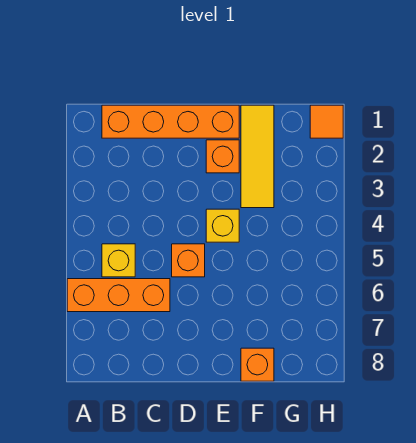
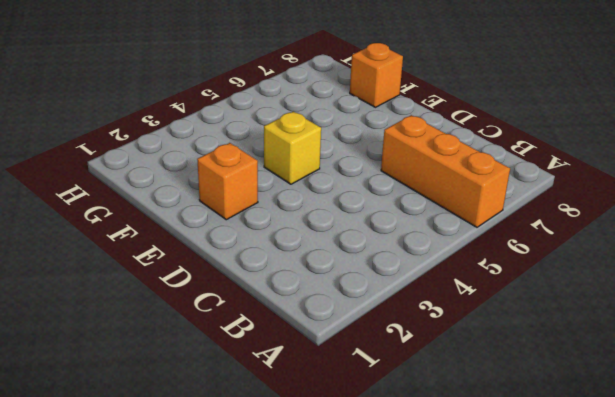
none -> orange 1x4 brick [102,105,239,138]
none -> yellow 1x1 brick [102,244,135,277]

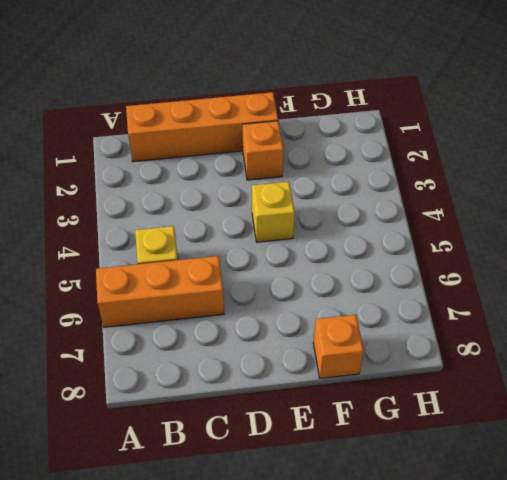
none -> orange 1x1 brick [172,244,205,277]
none -> yellow 1x3 tile [241,105,274,208]

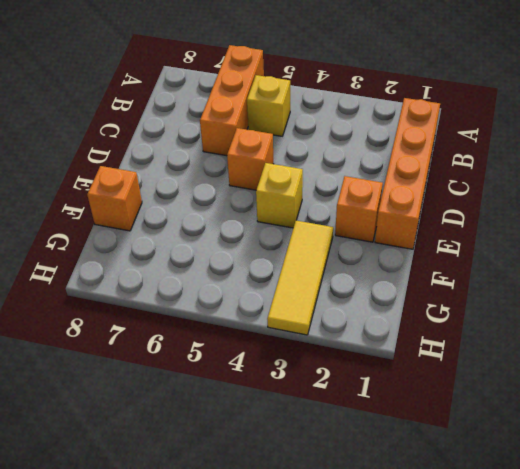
yellow 1x3 tile [267,221,333,335] -> yellow 1x3 tile turned to [241,105,274,208]
none -> orange 1x1 tile [310,105,343,138]

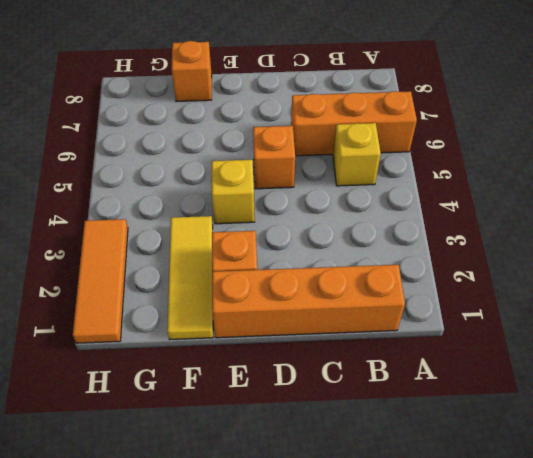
orange 1x3 tile [73,219,128,343] -> orange 1x1 tile [310,105,343,138]

